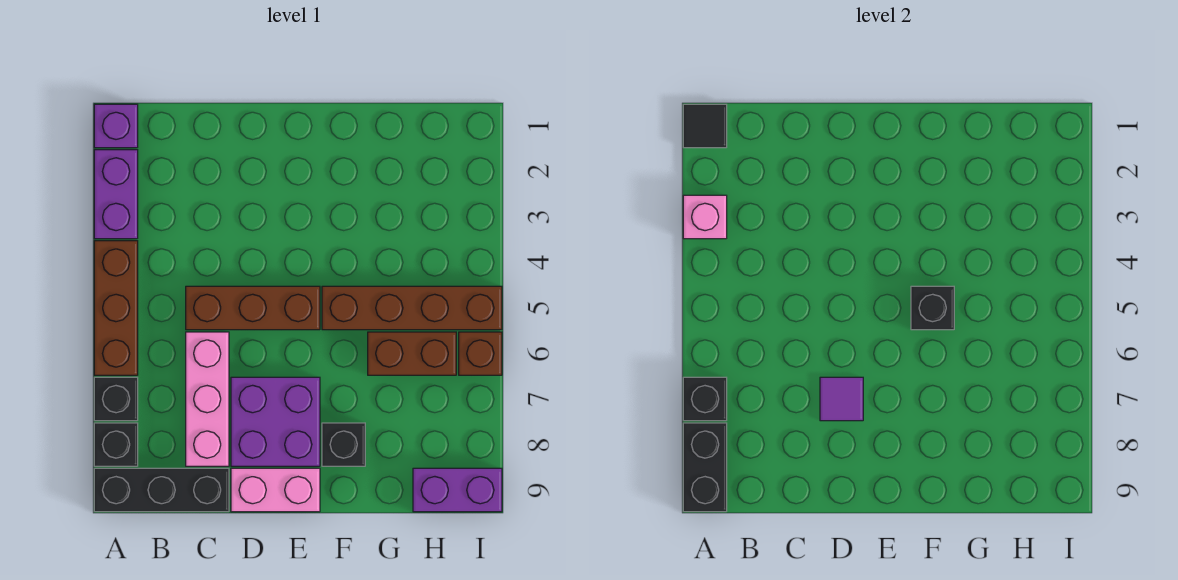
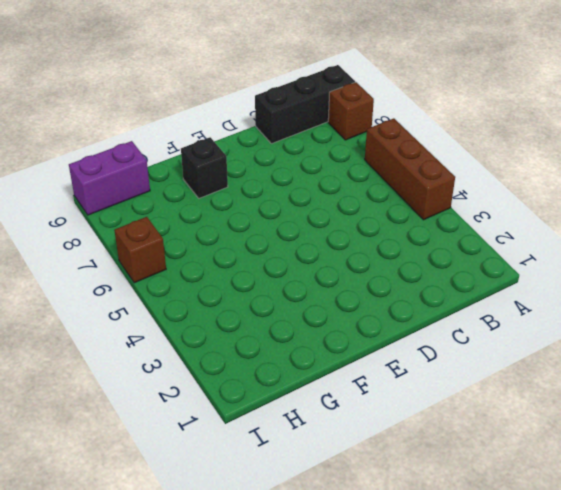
brown 1x1 brick [328,82,374,140] -> black 1x1 brick [94,423,138,466]
none -> purple 1x1 brick [94,104,138,148]
none -> purple 1x2 brick [94,150,138,239]
none -> black 1x1 brick [94,377,138,421]

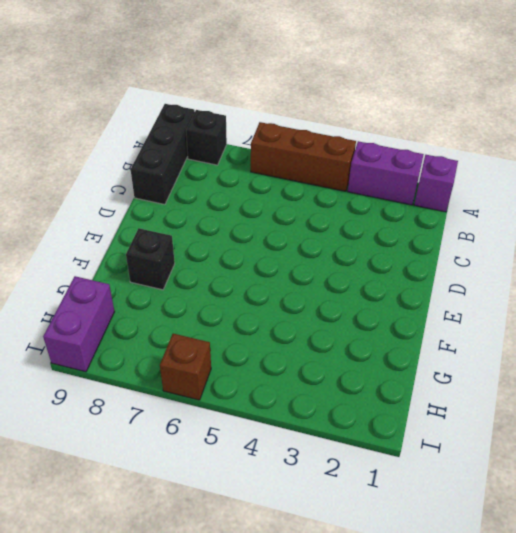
none -> black 1x1 brick [94,377,138,421]
none -> brown 1x3 brick [186,286,320,330]
none -> pink 1x3 brick [186,332,229,466]

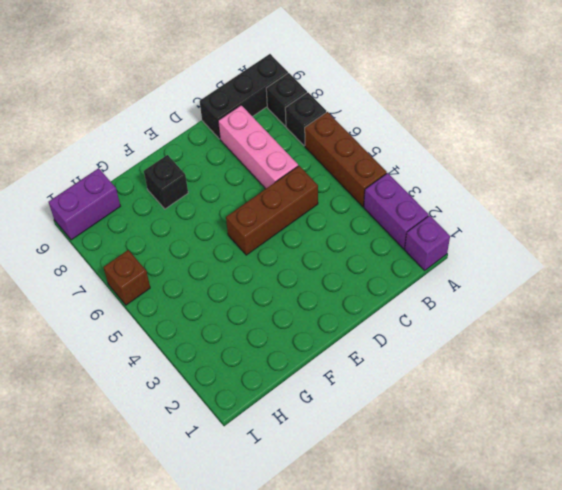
none -> purple 2x2 brick [231,377,320,466]
none -> pink 1x2 brick [231,468,320,512]
none -> brown 1x4 brick [322,286,502,330]

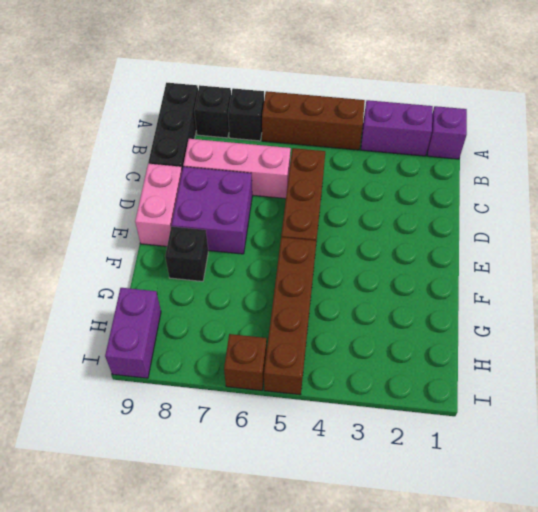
none -> brown 1x2 brick [368,332,456,375]
none -> black 1x1 tile [683,104,727,148]
none -> pink 1x1 brick [683,195,727,239]

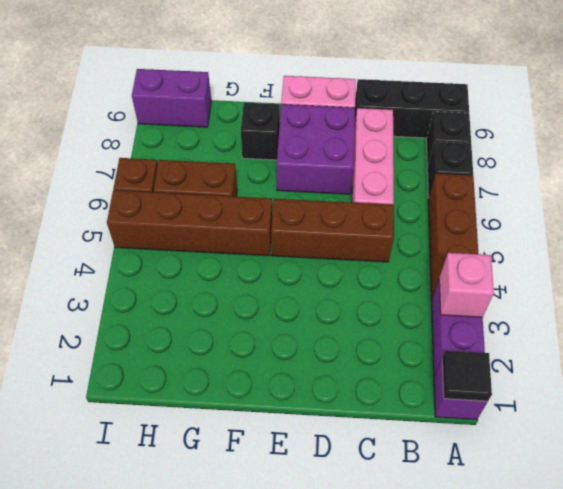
none -> black 1x1 brick [683,377,727,421]
none -> black 1x2 brick [683,423,727,512]
none -> purple 1x1 tile [820,377,863,421]

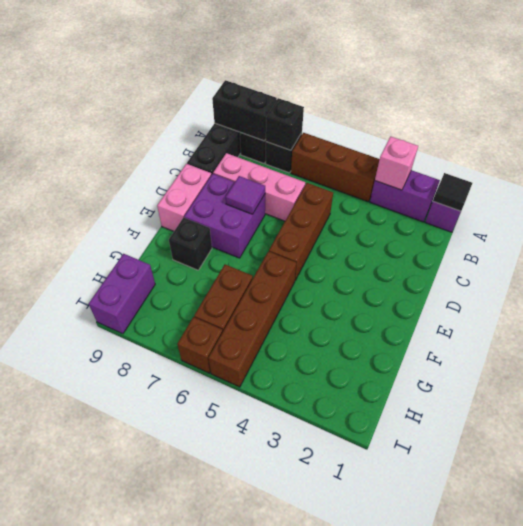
none -> black 1x1 brick [911,286,954,330]

